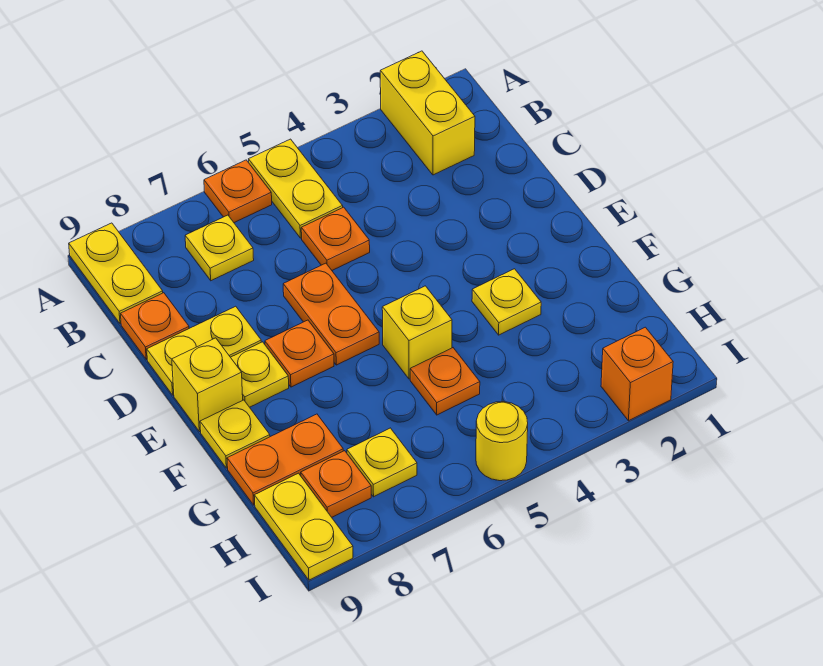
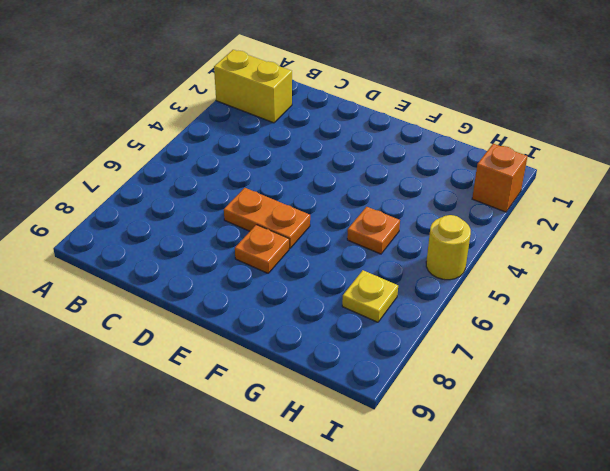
none -> yellow 1x2 plate [249,139,343,238]
none -> orange 1x1 plate [204,160,272,223]
none -> yellow 1x2 plate [69,223,163,324]

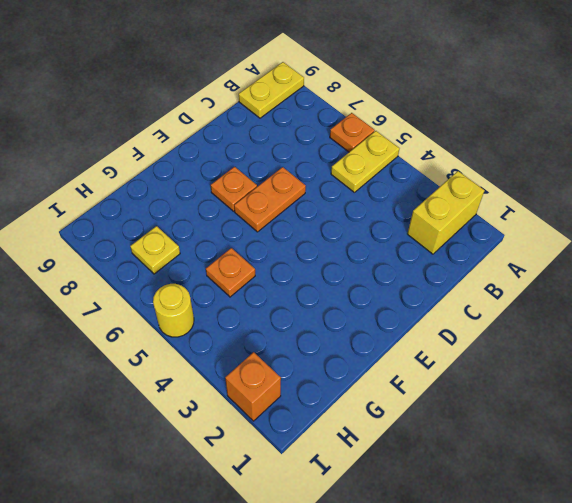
none -> yellow 1x1 plate [185,215,254,281]
none -> orange 1x1 plate [301,207,370,270]
none -> orange 1x1 plate [121,293,189,359]

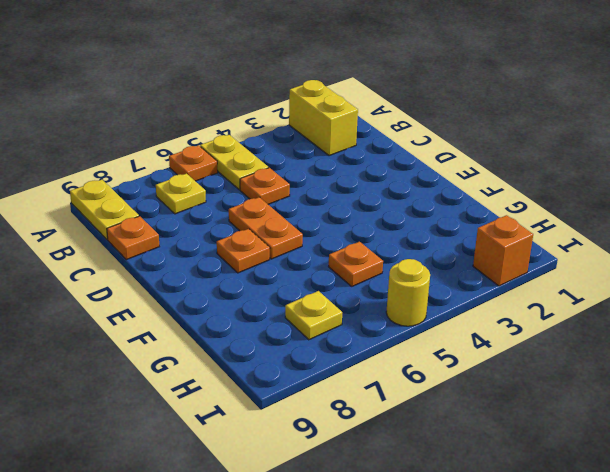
none -> yellow 1x2 plate [147,306,261,395]
none -> yellow 1x1 plate [231,342,289,407]
none -> yellow 1x1 brick [172,338,243,432]

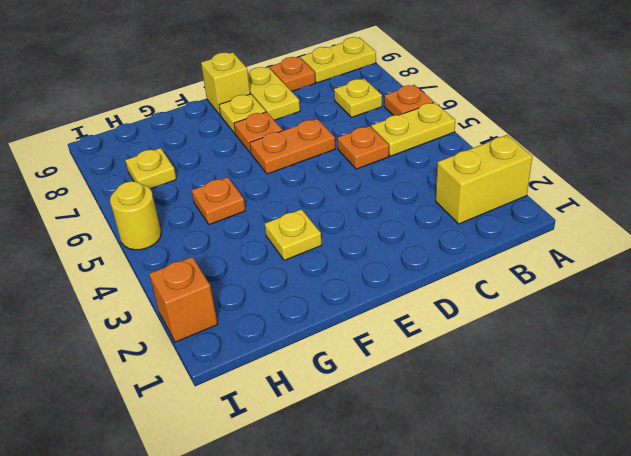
none -> yellow 1x1 brick [382,286,452,379]
none -> yellow 1x1 plate [200,400,270,468]
none -> orange 1x2 plate [227,414,343,505]

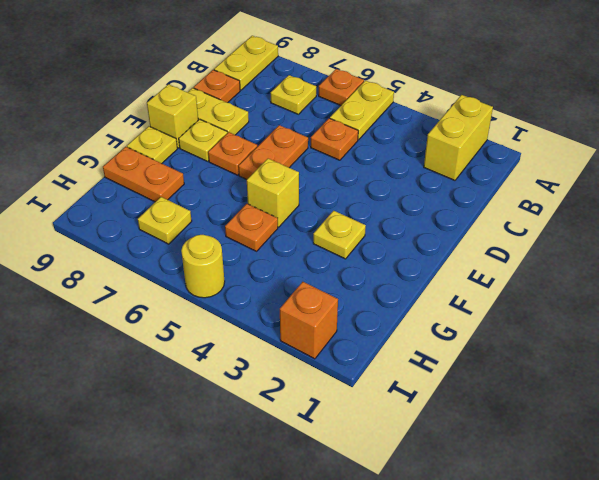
none -> orange 1x1 plate [301,451,371,517]
none -> yellow 1x2 plate [254,473,353,580]

